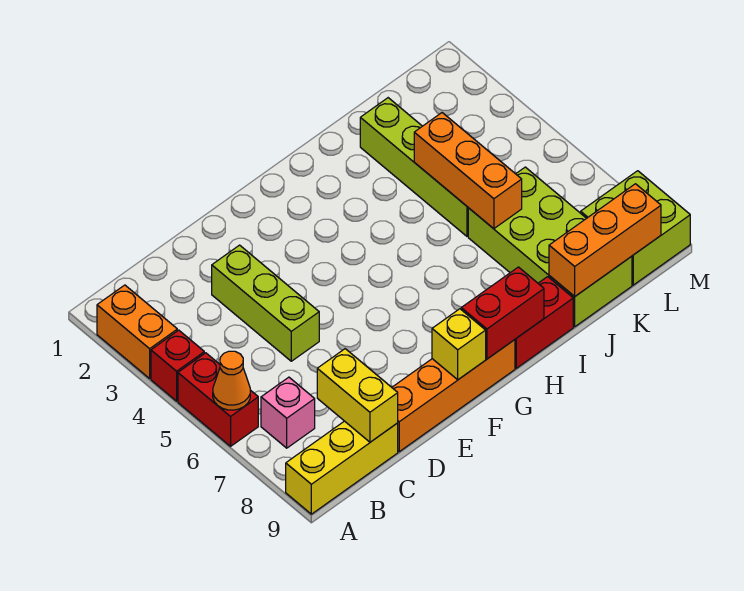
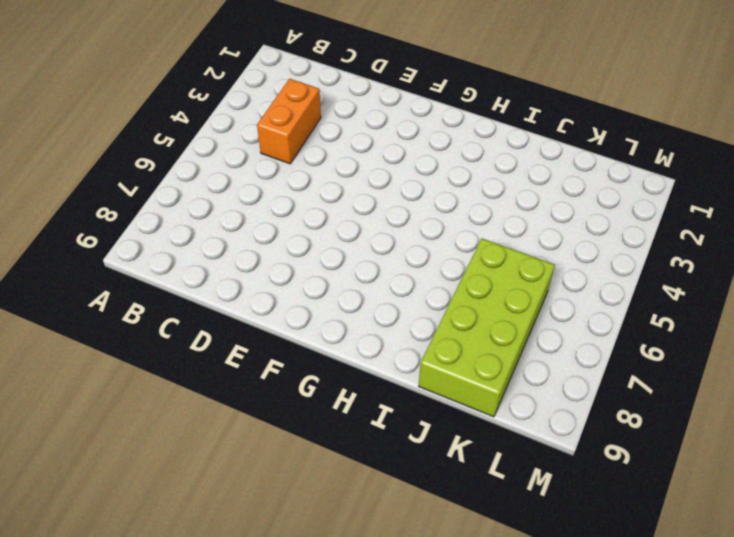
orange 1x2 brick [257,79,321,164] -> orange 1x2 brick moved to [97,285,177,378]
none -> red 1x1 brick [151,330,204,401]
none -> red 1x2 brick [178,353,258,446]
none -> yellow 1x3 brick [286,421,398,514]

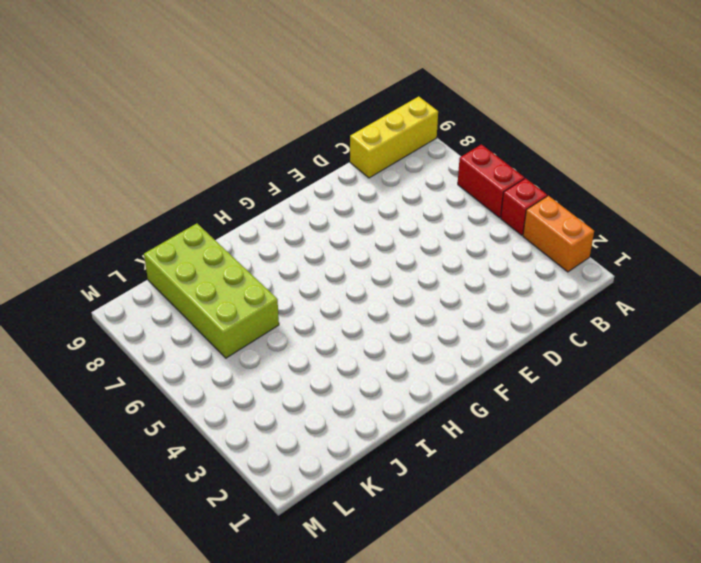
none -> pink 1x1 brick [261,377,315,448]
none -> lime 1x3 brick [212,245,319,361]
none -> orange 1x4 brick [392,340,515,452]

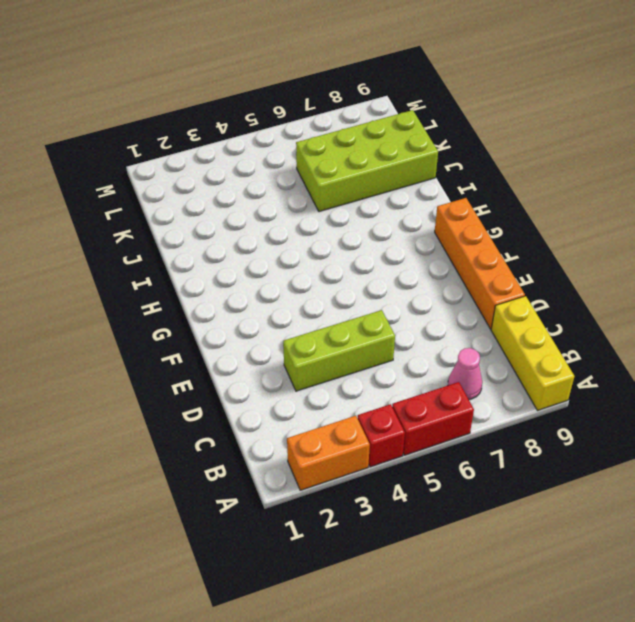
pink 1x1 cone [448,348,482,399] -> pink 1x1 brick [261,377,315,448]
none -> red 1x2 brick [515,277,573,368]
none -> lime 1x4 brick [360,98,468,236]
none -> lime 2x2 brick [581,171,690,285]

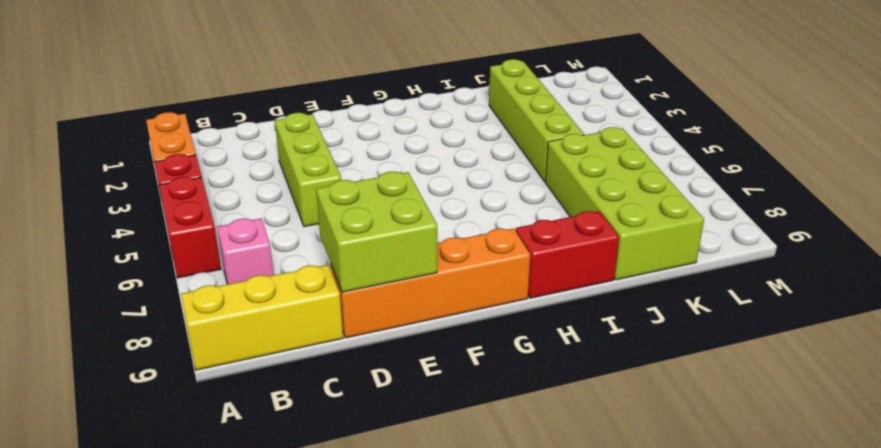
lime 2x2 brick [316,172,437,292] -> lime 2x2 brick moved to [581,171,690,285]
none -> orange 1x1 cone [213,351,250,410]
none -> yellow 1x2 brick [317,349,398,442]
none -> yellow 1x1 brick [432,309,486,380]

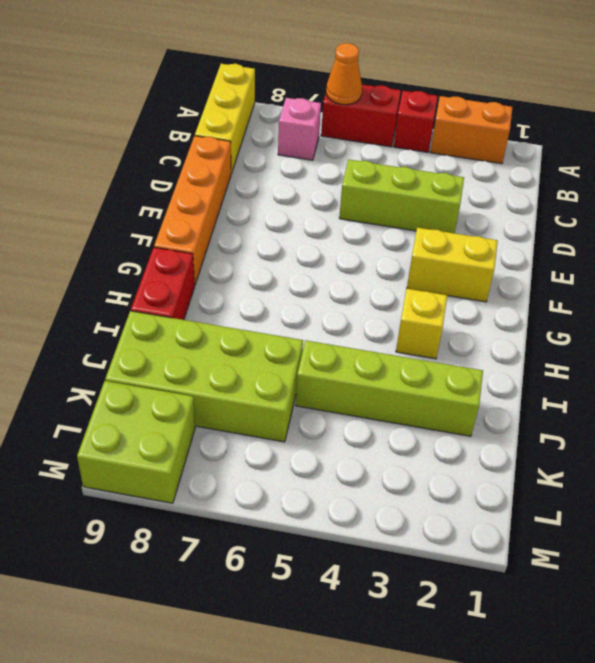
yellow 1x2 brick [407,228,498,302] -> yellow 1x2 brick moved to [317,349,398,442]
yellow 1x1 brick [396,289,447,359] -> yellow 1x1 brick moved to [432,309,486,380]
none -> red 1x2 brick [461,267,544,359]
none -> orange 1x3 brick [414,113,522,229]
none -> orange 1x3 brick [549,184,661,296]

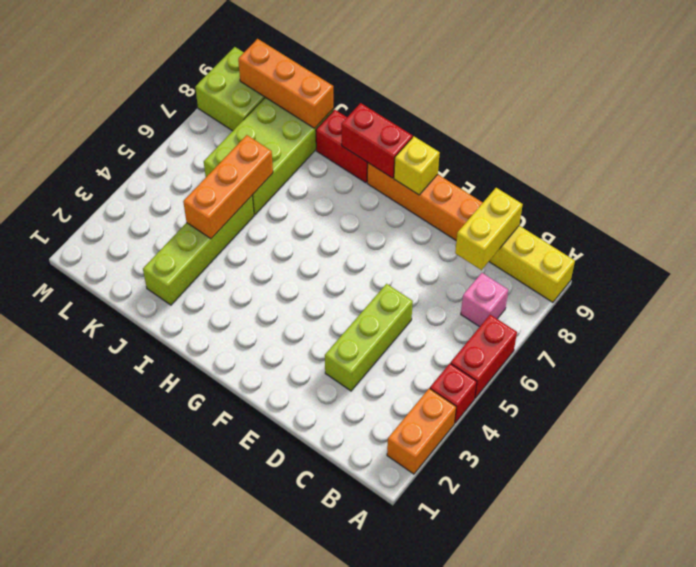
none -> orange 1x1 cone [213,351,250,410]

